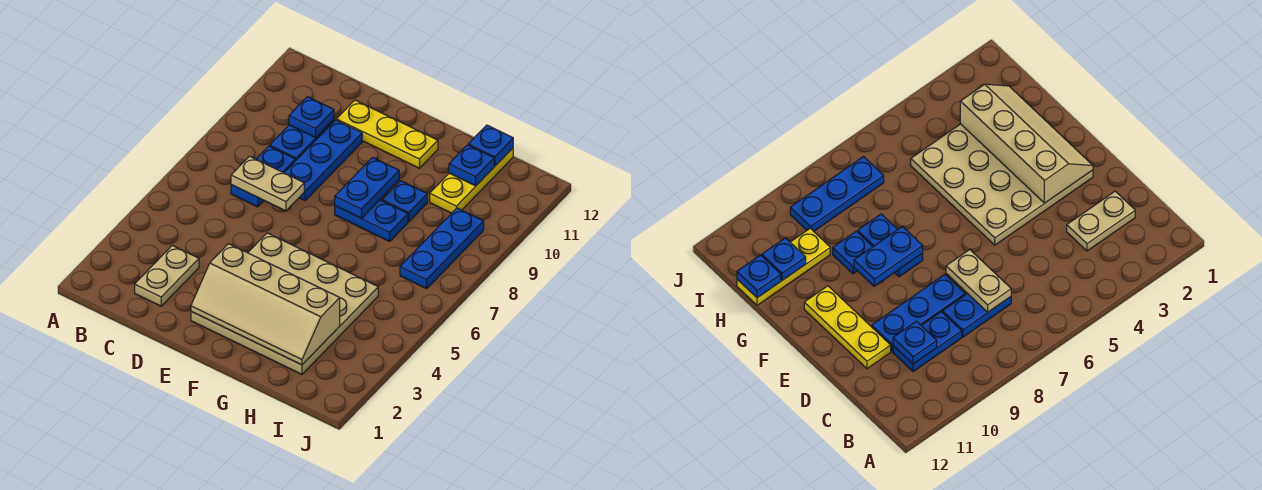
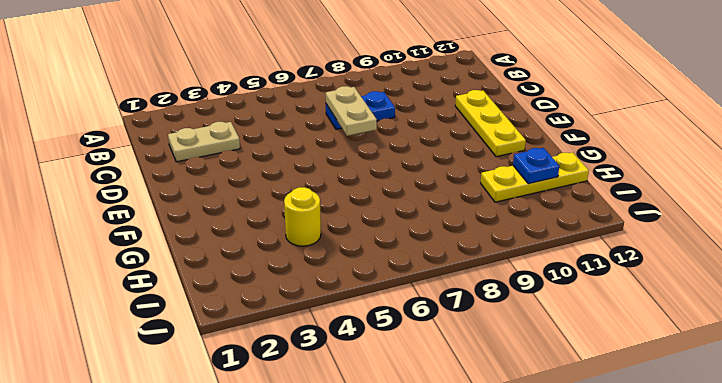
yellow 1x1 round brick [284,187,321,246] -> tan 4x4 plate [191,233,378,374]
none -> blue 1x2 plate [270,120,334,160]
none -> blue 1x3 plate [284,120,362,200]
none -> blue 1x2 plate [335,200,408,241]

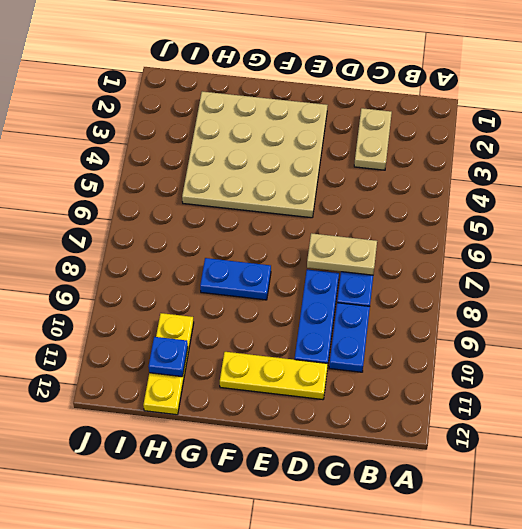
none -> blue 1x1 plate [382,181,427,222]
none -> blue 1x3 plate [400,208,484,289]
none -> blue 1x1 plate [289,97,334,138]

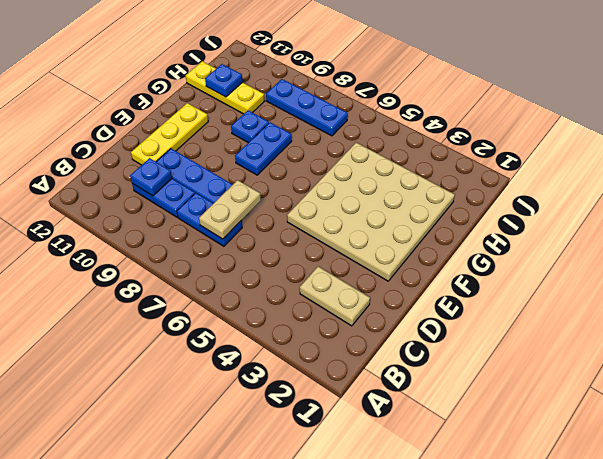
none -> tan 2x4 slope [191,244,340,365]
none -> blue 1x2 plate [335,157,399,218]
none -> blue 1x1 plate [468,125,513,166]

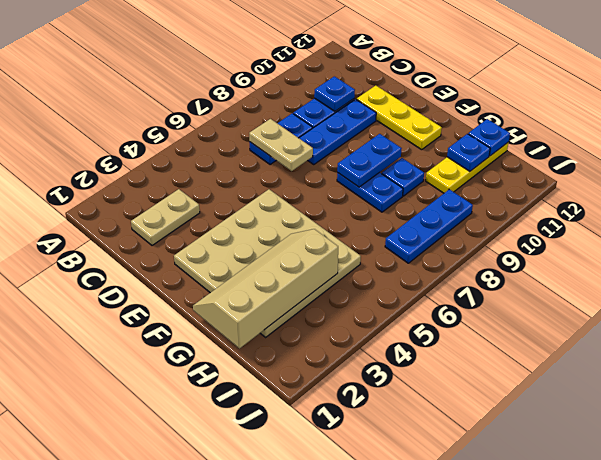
tan 2x4 slope [193,229,338,348] -> tan 2x4 slope turned to [191,244,340,365]

